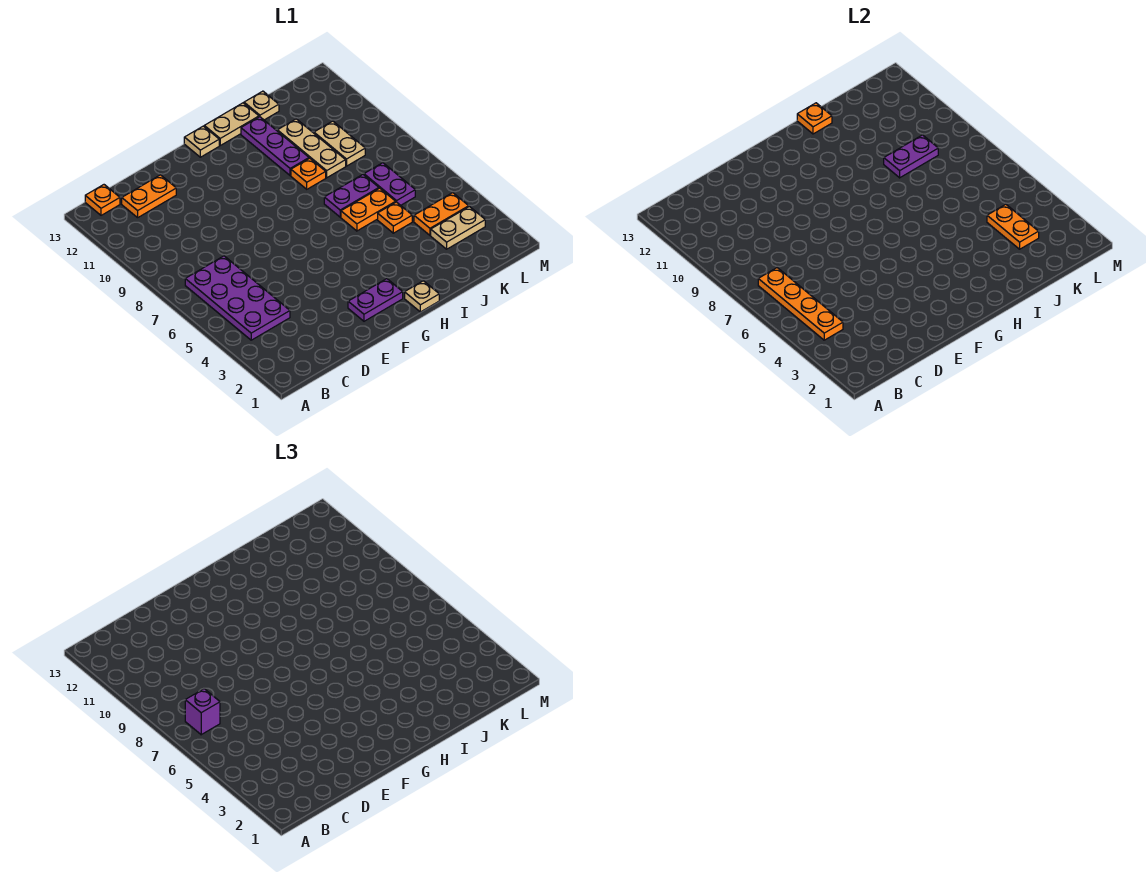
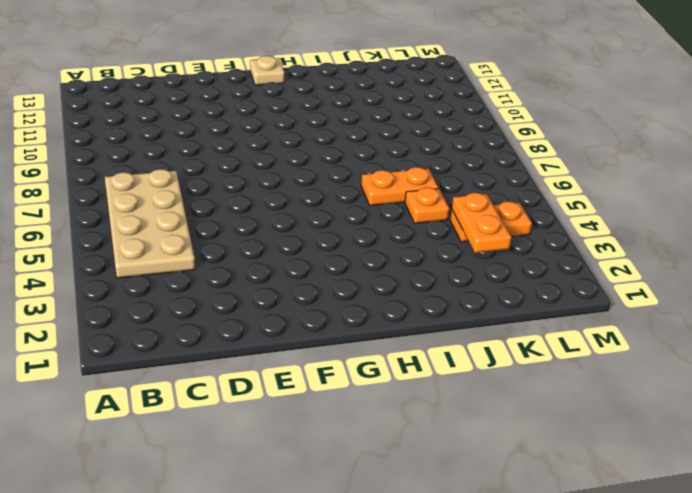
tan 2x4 plate [105,169,195,278] -> purple 2x4 plate [185,256,290,340]
none -> orange 1x1 plate [85,185,120,215]
none -> orange 1x2 plate [122,175,176,218]
none -> purple 1x2 plate [348,279,403,321]

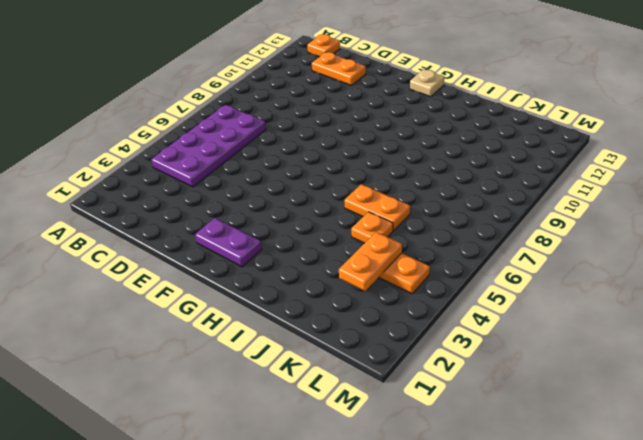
none -> tan 1x1 plate [405,281,439,312]
none -> tan 1x2 plate [204,103,259,145]
none -> purple 1x2 plate [324,175,379,217]

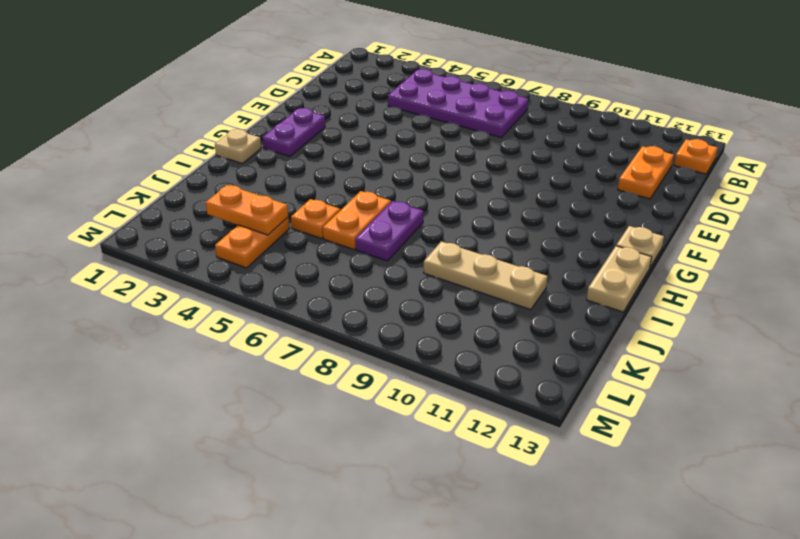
none -> orange 1x1 plate [291,158,326,189]
none -> purple 1x3 plate [241,117,309,176]
none -> tan 1x1 plate [244,91,279,120]

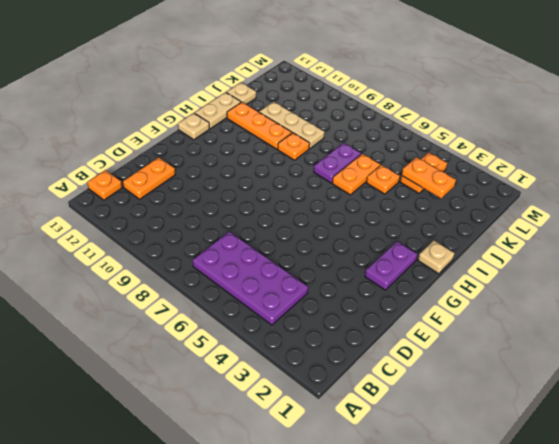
orange 1x3 plate [227,102,292,149] -> purple 1x3 plate [241,117,309,176]
none -> tan 1x2 plate [431,207,485,249]
none -> purple 1x2 plate [364,163,415,205]
none -> tan 1x2 plate [314,121,365,166]

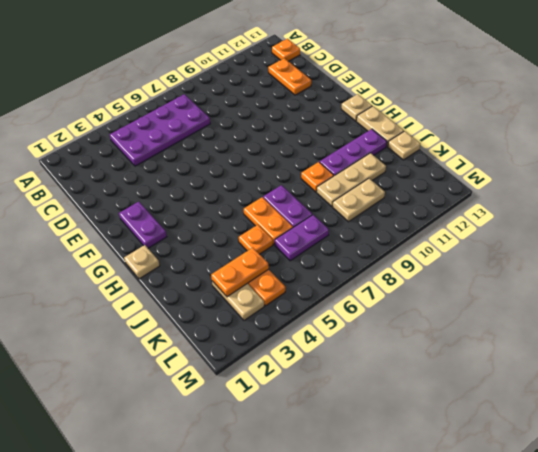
none -> orange 1x4 plate [758,268,843,340]
none -> orange 1x1 plate [797,103,832,134]
none -> purple 1x2 plate [884,135,938,178]

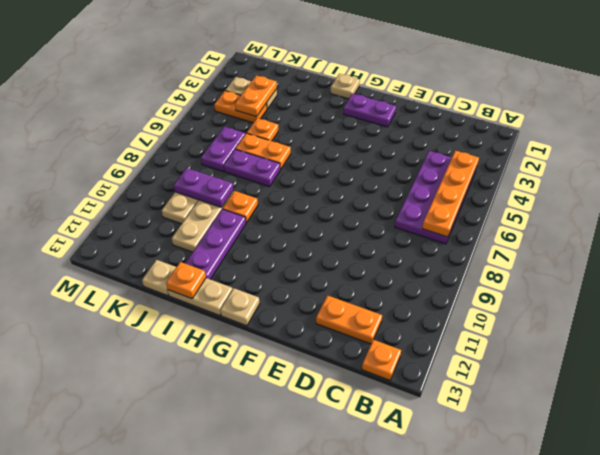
none -> purple 1x1 brick [185,689,220,735]

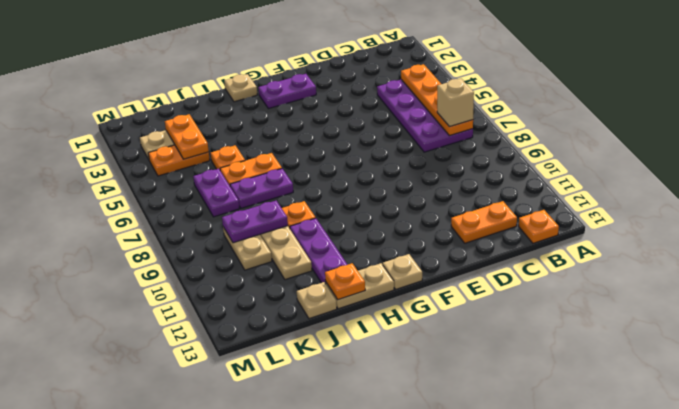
tan 1x1 brick [437,79,474,127] -> purple 1x1 brick [185,689,220,735]

